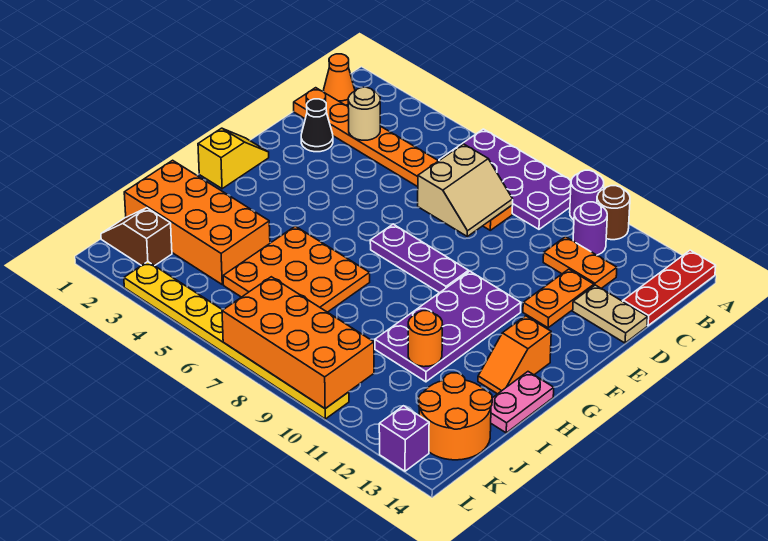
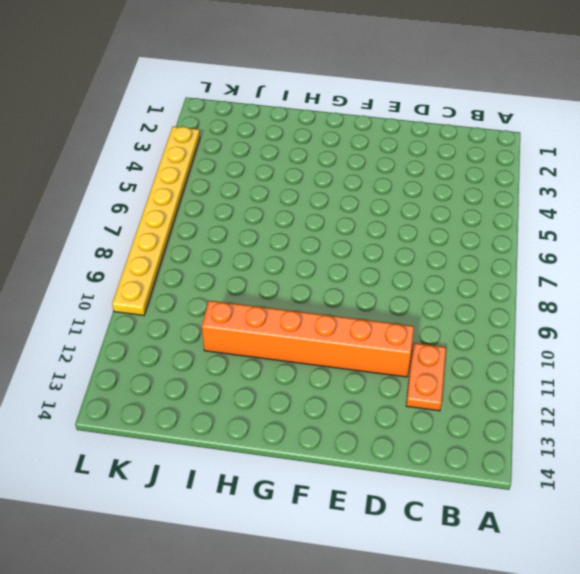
orange 1x6 brick [202,301,414,377] -> purple 2x4 plate [375,271,521,382]
none -> purple 2x4 plate [439,129,571,229]
none -> purple 1x1 round brick [570,170,604,220]
none -> brown 1x1 round brick [597,186,630,240]

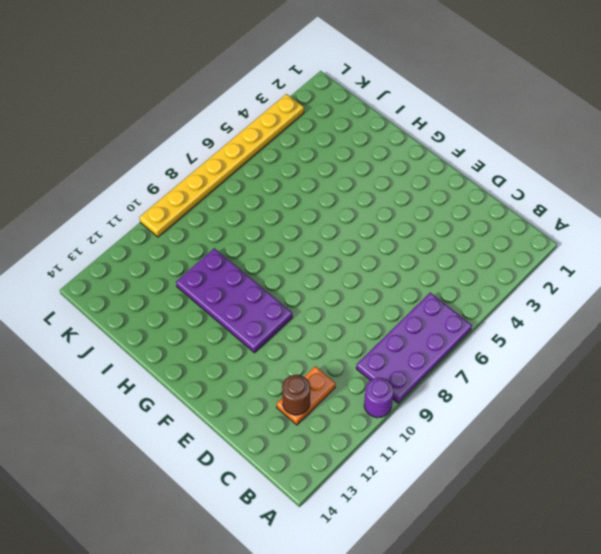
brown 1x1 round brick [282,375,310,415] -> brown 1x1 round brick moved to [597,186,630,240]
none -> red 1x3 plate [623,250,716,326]
none -> orange 1x1 cone [324,54,355,105]
none -> purple 1x1 round brick [573,202,607,255]

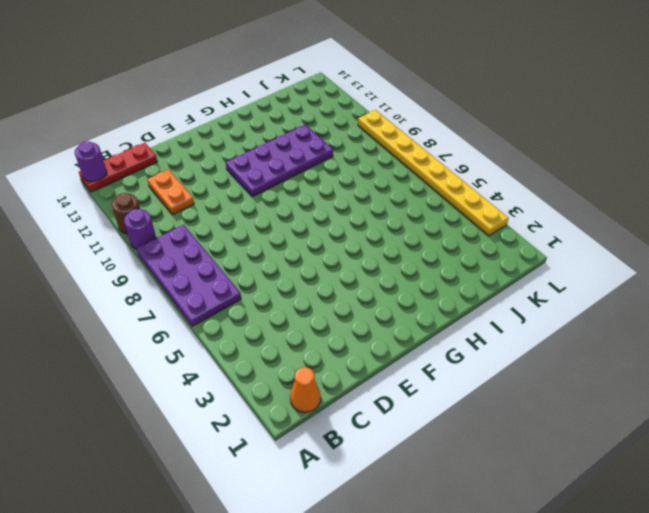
purple 1x1 round brick [75,141,107,182] -> purple 1x1 round brick moved to [573,202,607,255]
none -> orange 1x8 plate [294,88,513,230]
none -> black 1x1 cone [301,99,333,152]
none -> orange 1x2 plate [523,269,594,328]

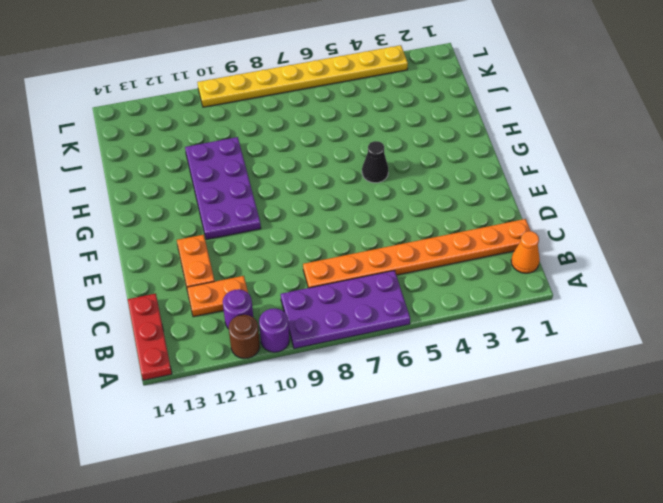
black 1x1 cone [362,141,388,183] -> black 1x1 cone moved to [301,99,333,152]
none -> tan 1x2 plate [573,285,648,343]
none -> yellow 1x2 slope [198,128,269,189]
none -> purple 1x3 plate [370,224,469,293]

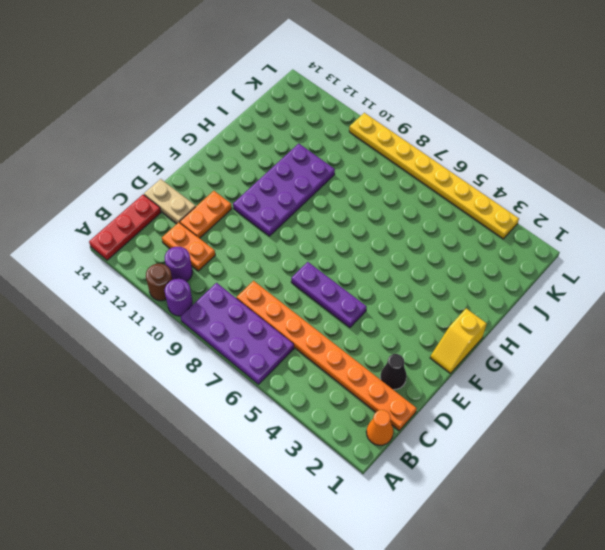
purple 1x3 plate [291,262,367,327] -> purple 1x3 plate moved to [370,224,469,293]
none -> orange 1x2 slope [478,316,551,394]
none -> orange 3x3 plate [223,226,370,312]
none -> pink 1x2 plate [491,372,554,433]

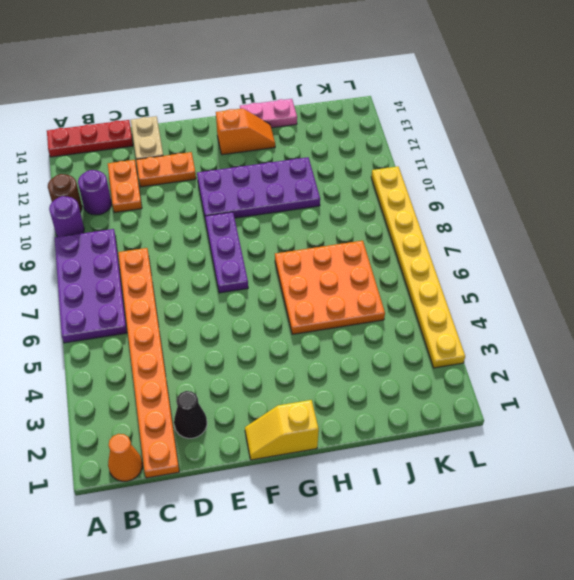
none -> orange 2x4 brick [124,160,270,285]
none -> orange 2x2 round brick [419,373,492,460]
none -> brown 1x2 slope [101,208,172,266]

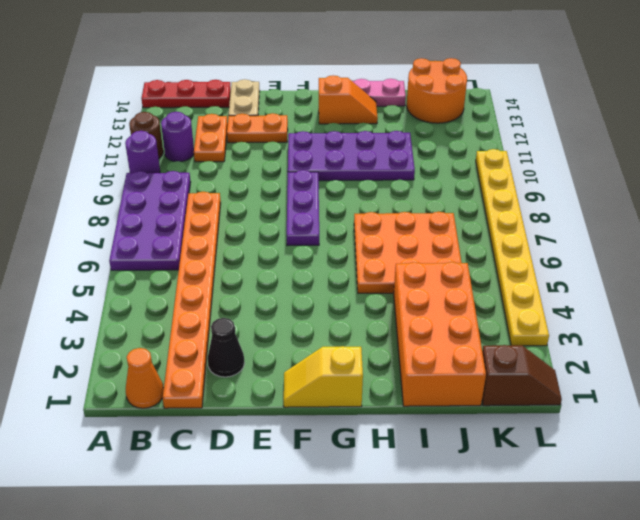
brown 1x2 slope [482,345,562,406] -> brown 1x2 slope turned to [101,208,172,266]
none -> purple 1x1 brick [379,406,429,471]
none -> tan 1x1 round brick [348,87,380,140]
none -> tan 2x2 slope [418,144,513,236]

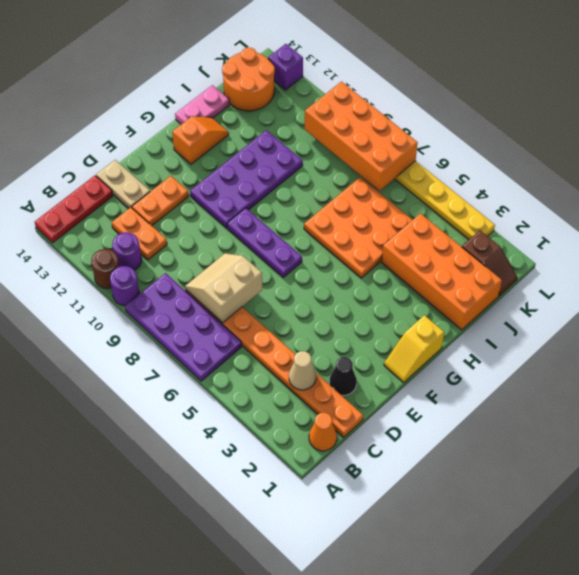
tan 1x1 cone [289,351,316,390] -> tan 1x1 round brick [348,87,380,140]
none -> orange 1x1 round brick [408,311,442,367]

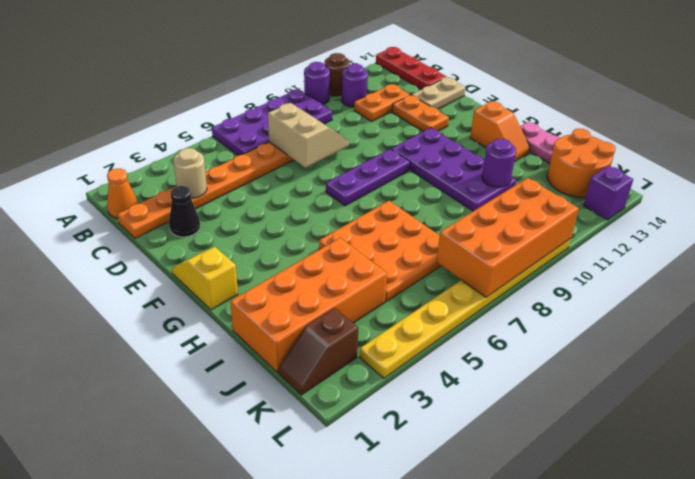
purple 1x1 round brick [482,139,516,187] -> orange 1x1 round brick [408,311,442,367]

